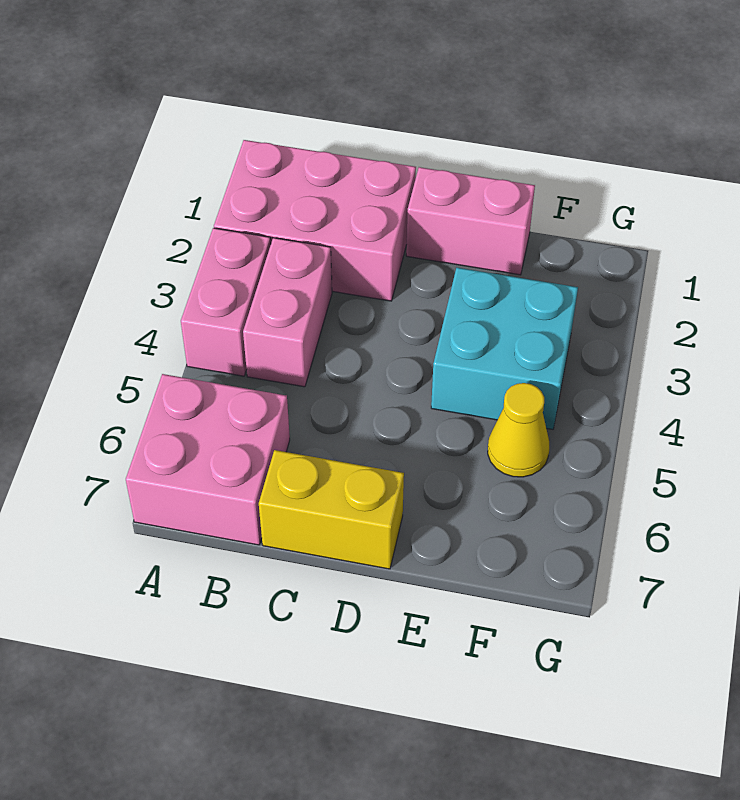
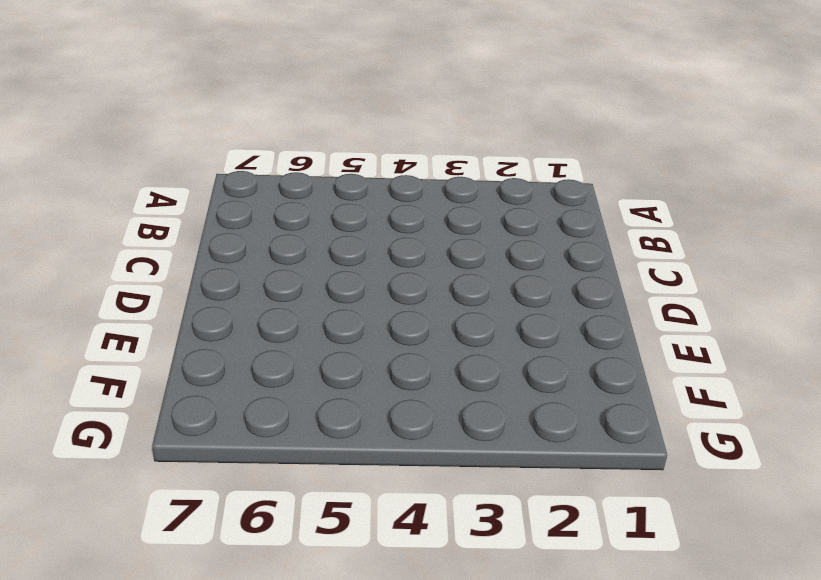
none -> pink 2x3 brick [214,140,416,301]
none -> pink 1x2 brick [181,228,271,376]

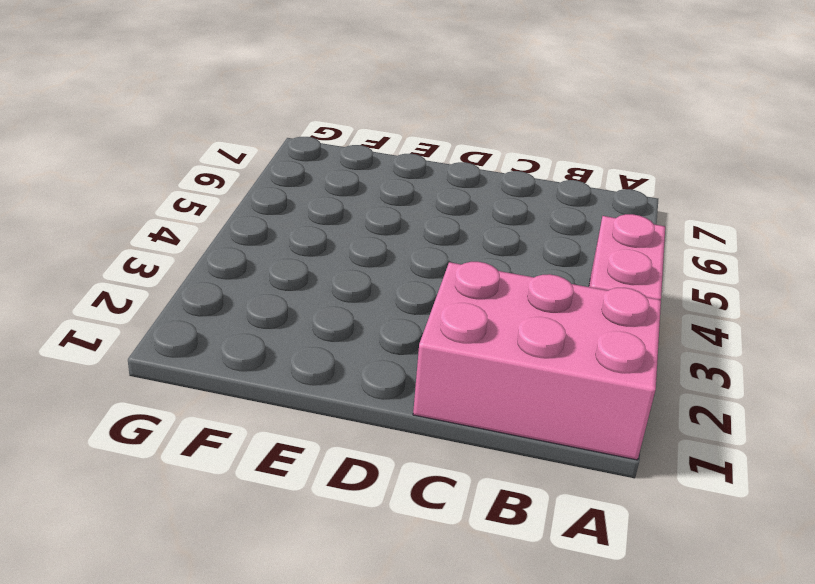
none -> pink 2x2 brick [126,374,290,545]
none -> pink 1x2 brick [243,238,332,387]

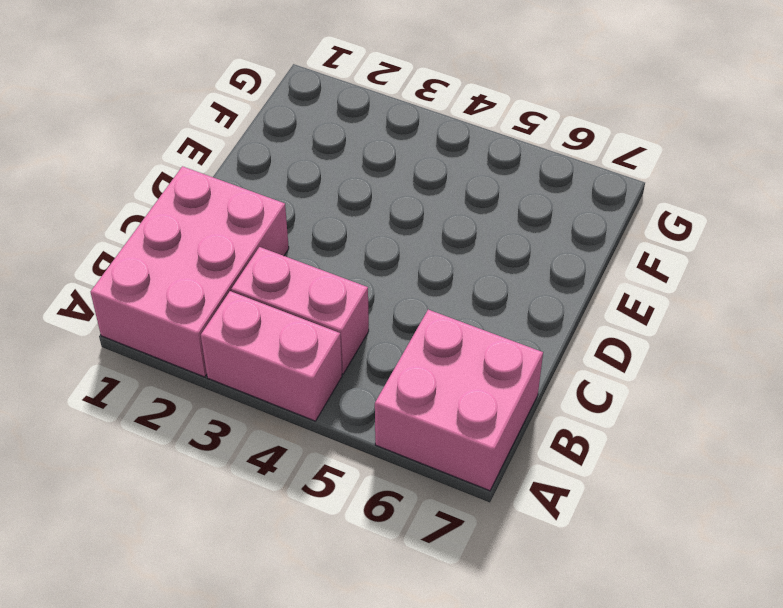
none -> yellow 1x2 brick [259,450,404,569]
none -> pink 1x2 brick [406,167,535,275]

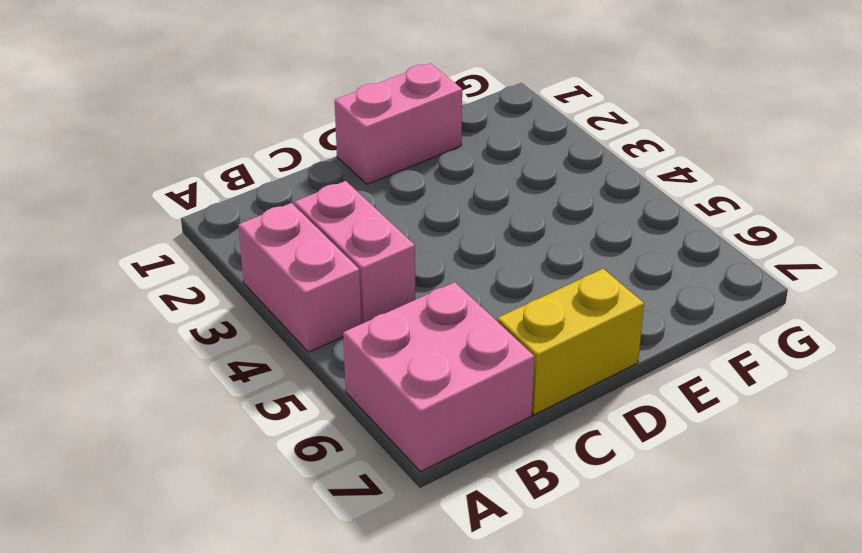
none -> pink 2x3 brick [214,140,416,301]
none -> cyan 2x2 brick [431,268,578,429]

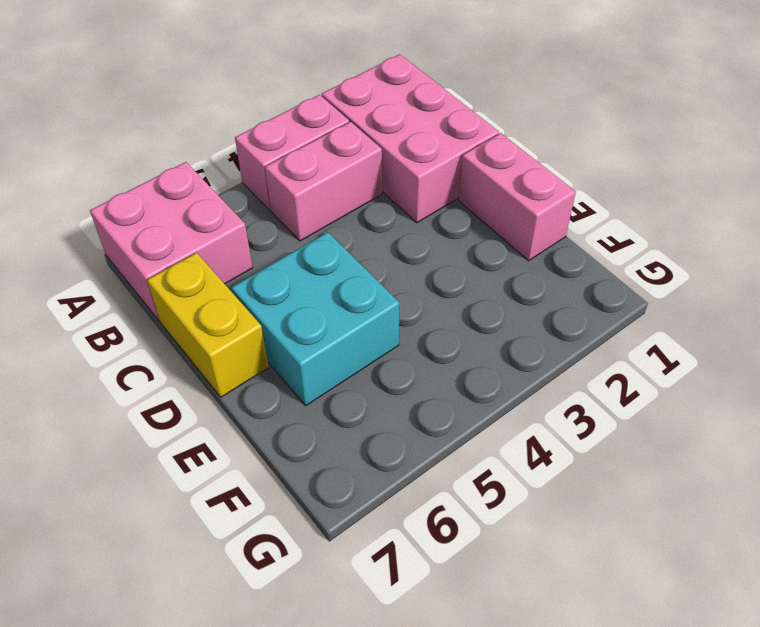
cyan 2x2 brick [231,232,399,406] -> cyan 2x2 brick moved to [431,268,578,429]
none -> yellow 1x1 cone [488,383,549,477]

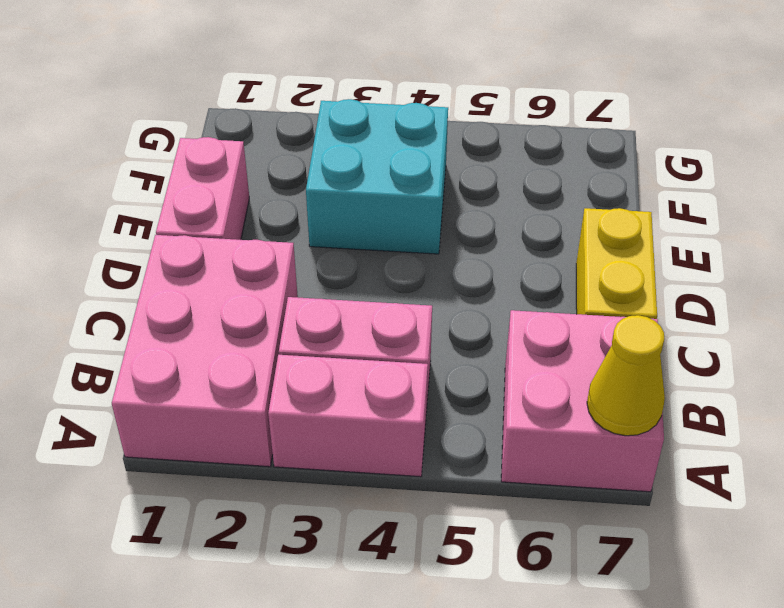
yellow 1x1 cone [587,315,665,436] -> yellow 1x1 cone moved to [488,383,549,477]

